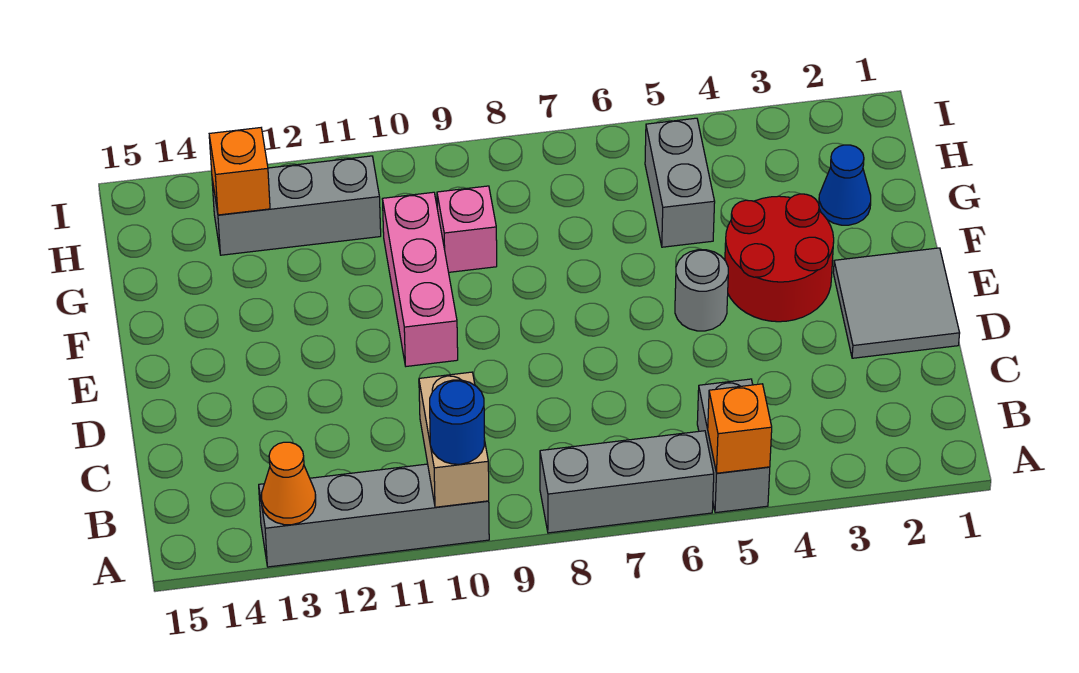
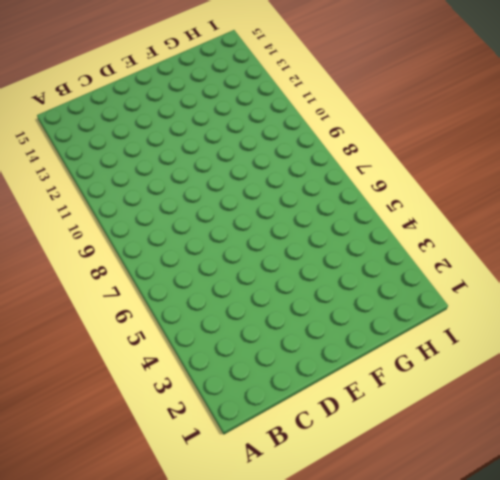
none -> grey 1x2 brick [697,379,770,513]
none -> grey 1x3 brick [540,431,714,533]
none -> grey 1x4 brick [259,464,489,567]

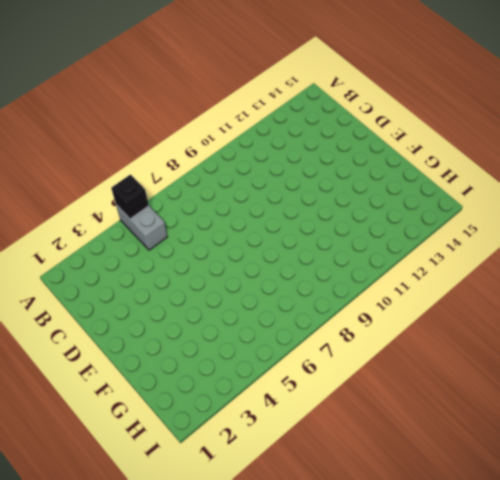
black 1x1 brick [111,175,149,219] -> orange 1x1 brick [708,384,772,473]
none -> grey 1x3 brick [540,431,714,533]
none -> grey 1x4 brick [259,464,489,567]
none -> grey 2x2 tile [833,248,960,358]

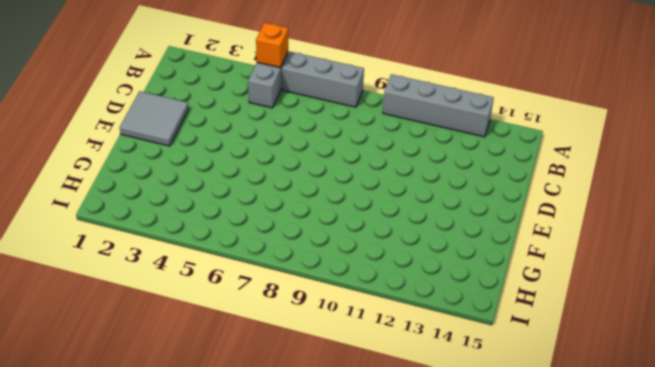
none -> red 2x2 round brick [725,194,834,322]
none -> grey 1x1 round brick [675,250,728,331]
none -> pink 1x3 brick [383,192,458,366]

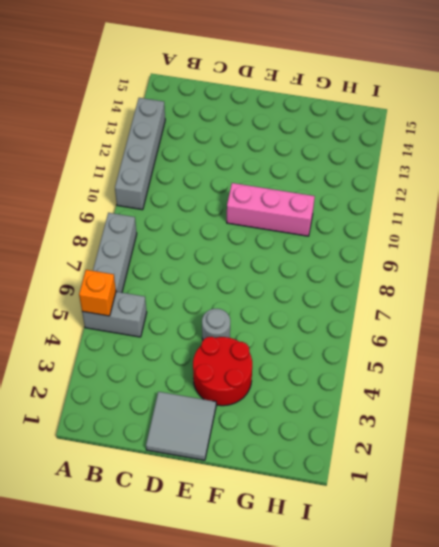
none -> blue 1x1 cone [819,145,871,225]
none -> grey 1x2 brick [645,118,715,247]
none -> pink 1x1 brick [437,186,497,272]

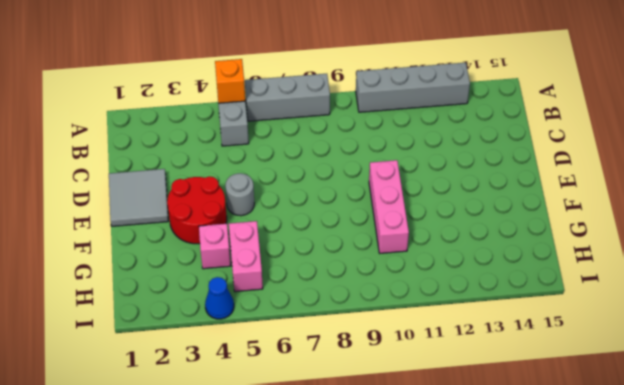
pink 1x1 brick [199,224,231,269] -> pink 1x1 brick moved to [437,186,497,272]
pink 1x2 brick [229,221,263,292] -> grey 1x2 brick [645,118,715,247]
blue 1x1 cone [205,277,234,319] -> blue 1x1 cone moved to [819,145,871,225]
none -> grey 1x3 brick [212,156,381,255]
none -> tan 1x2 brick [419,372,489,507]
none -> orange 1x1 cone [261,442,316,525]

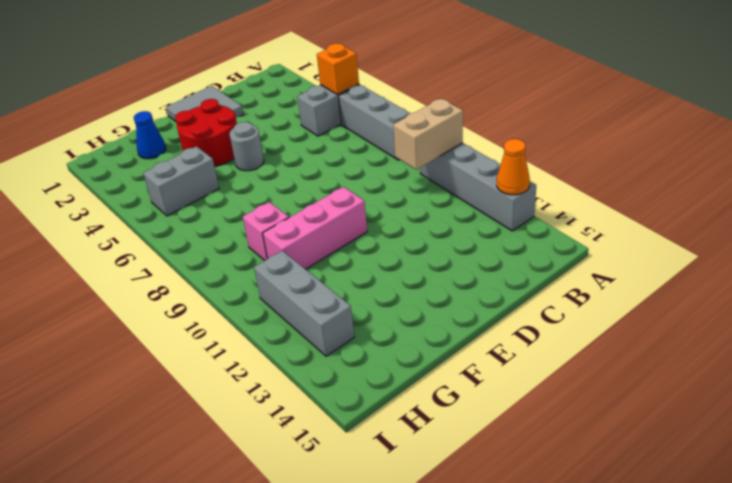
none -> orange 1x1 brick [209,128,270,215]
none -> blue 1x1 round brick [430,380,485,464]

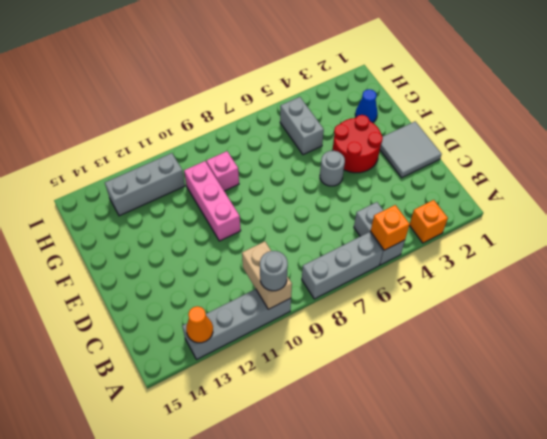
orange 1x1 brick [409,200,448,243] -> orange 1x1 brick moved to [209,128,270,215]
grey 1x1 round brick [260,251,288,291] -> blue 1x1 round brick [430,380,485,464]

